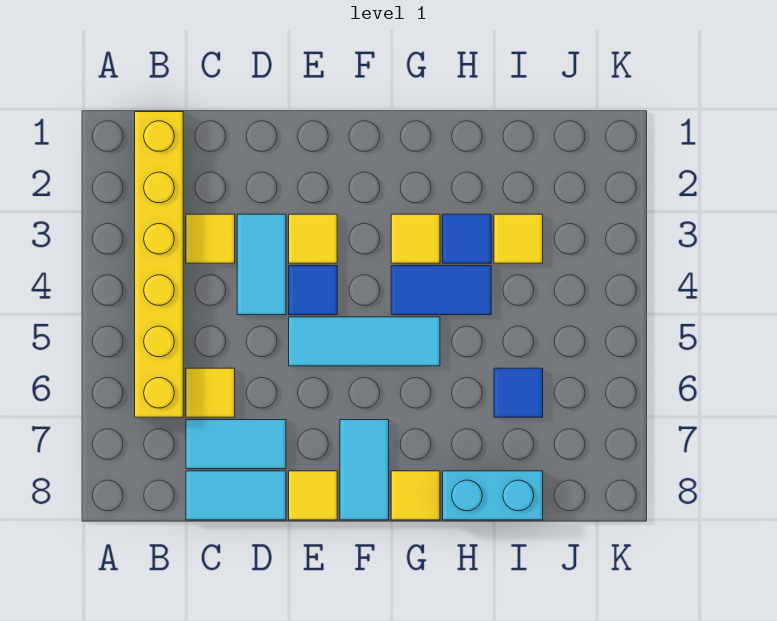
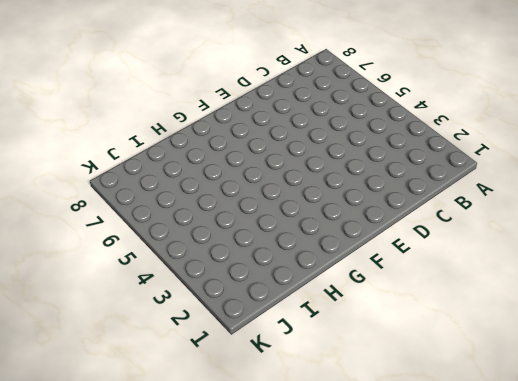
none -> yellow 1x6 brick [135,112,183,417]
none -> yellow 1x1 tile [186,214,235,263]
none -> yellow 1x1 tile [186,368,235,417]

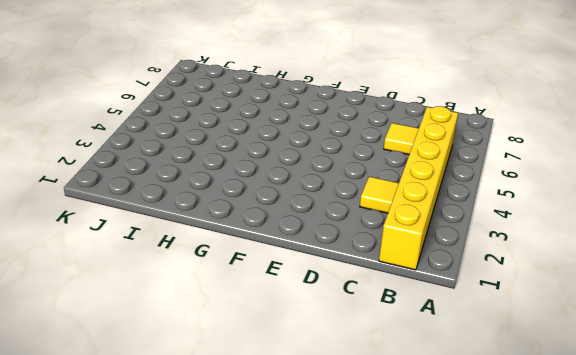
none -> cyan 1x2 tile [186,420,286,469]
none -> cyan 1x2 tile [186,471,286,520]
none -> cyan 1x2 tile [237,214,286,315]

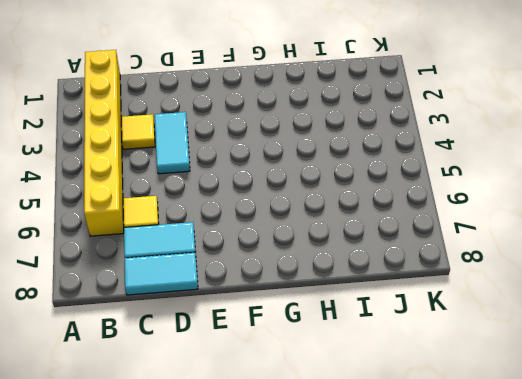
none -> yellow 1x1 tile [289,214,337,263]
none -> blue 1x1 tile [289,266,337,315]
none -> cyan 1x3 tile [289,317,440,366]

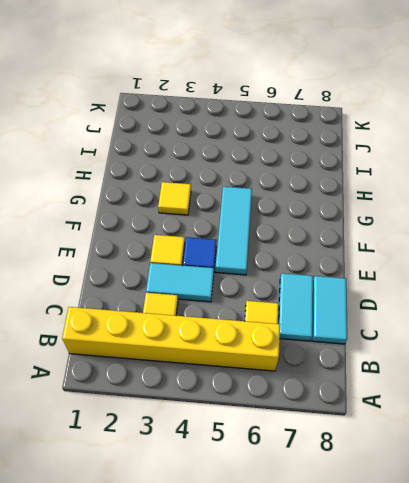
none -> yellow 1x1 tile [289,471,337,520]
none -> cyan 1x2 tile [340,420,389,520]
none -> blue 1x2 tile [391,266,491,315]

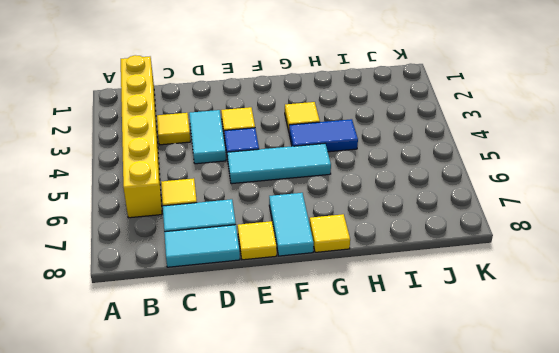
none -> blue 1x1 tile [443,214,491,263]
none -> cyan 1x2 brick [443,471,543,520]
none -> yellow 1x1 tile [494,214,543,263]

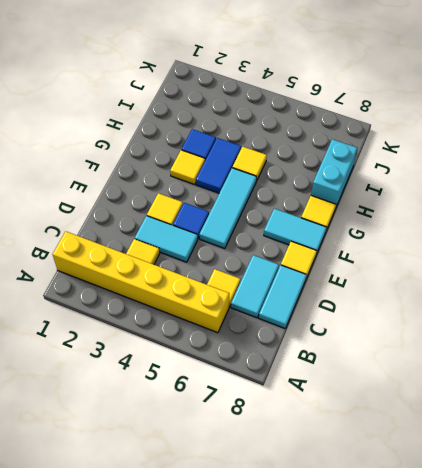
yellow 1x1 tile [232,147,267,181] -> yellow 1x1 tile moved to [494,214,543,263]
none -> blue 1x1 tile [494,368,543,417]

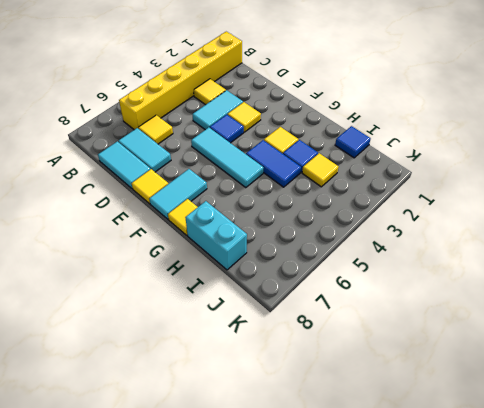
blue 1x1 tile [335,126,371,158] -> blue 1x1 tile moved to [494,368,543,417]

